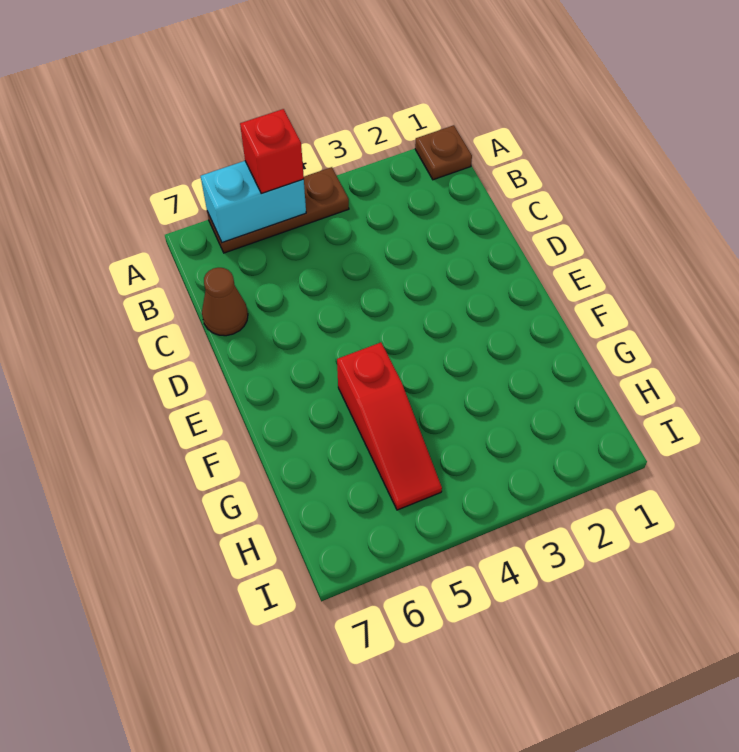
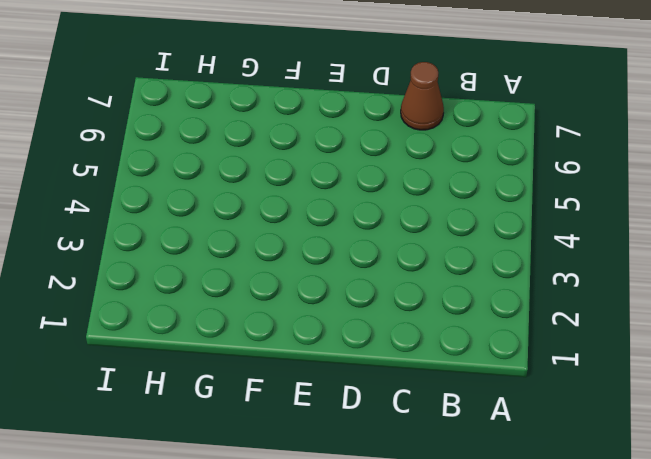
none -> brown 1x1 plate [415,125,472,180]
none -> brown 1x3 plate [207,167,349,253]

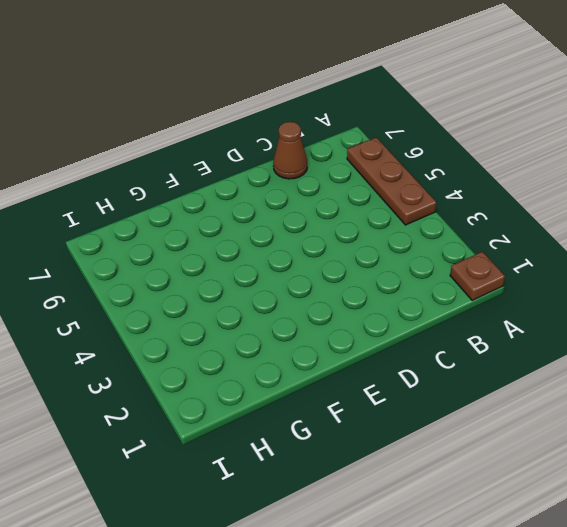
none -> red 1x3 slope [337,343,442,510]
none -> cyan 1x2 brick [201,161,306,243]

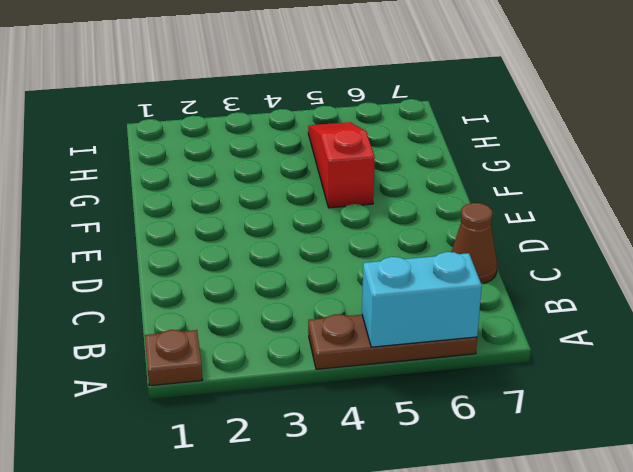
none -> red 1x1 brick [240,109,304,194]

